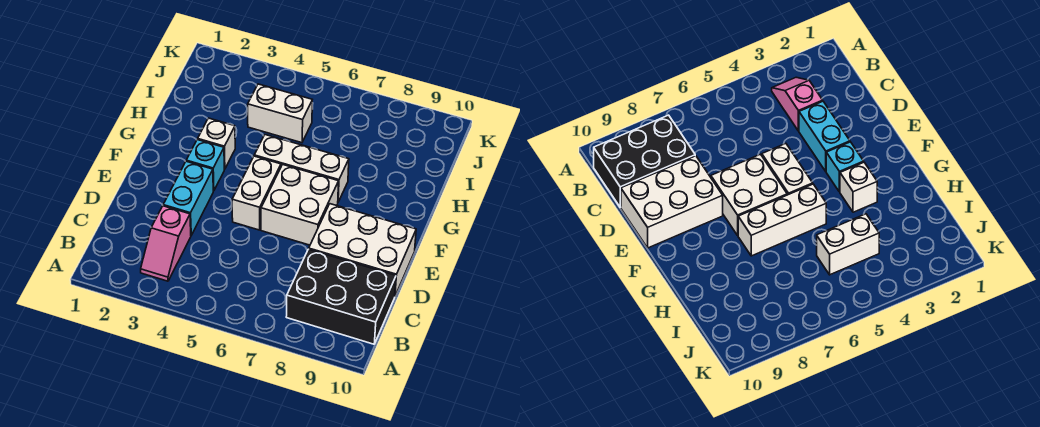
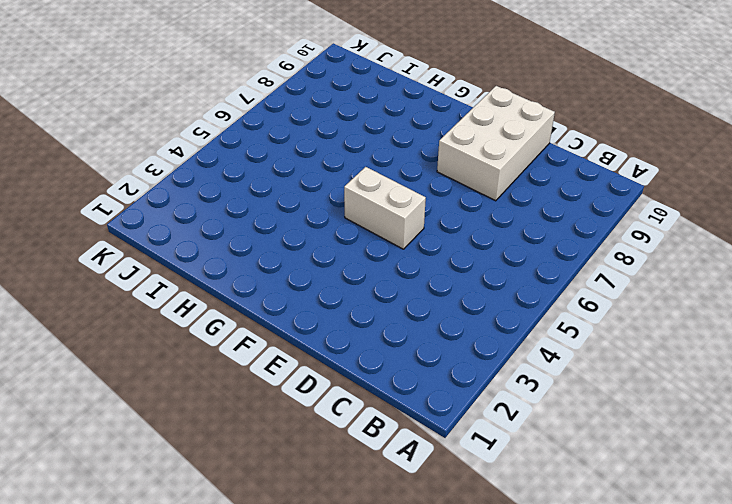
none -> pink 1x2 slope [141,206,191,281]
none -> black 2x3 brick [286,249,396,344]

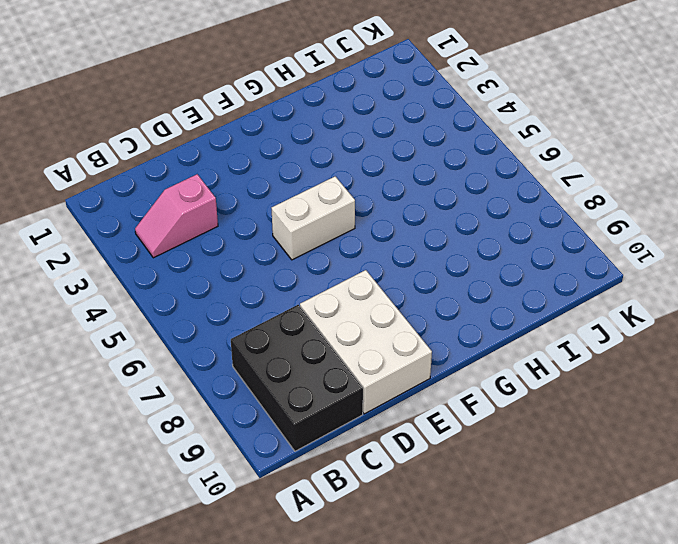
none -> cyan 1x2 brick [163,161,213,235]
none -> white 2x2 brick [261,164,339,245]

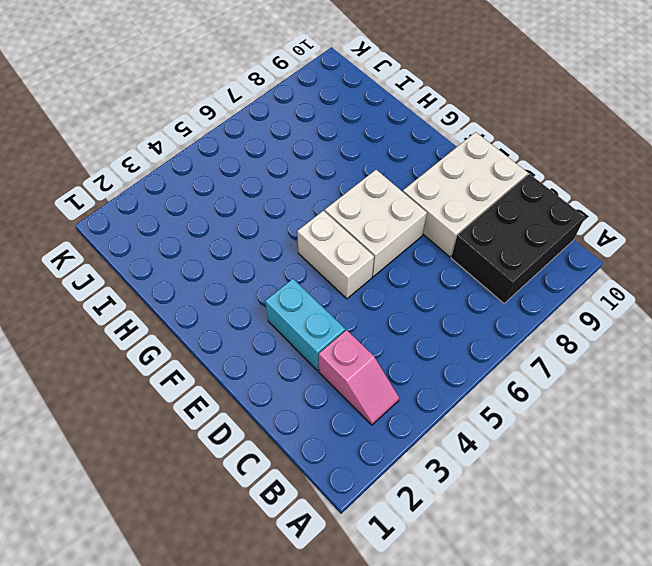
none -> cyan 1x1 brick [186,140,224,191]
none -> white 1x1 brick [198,118,235,169]

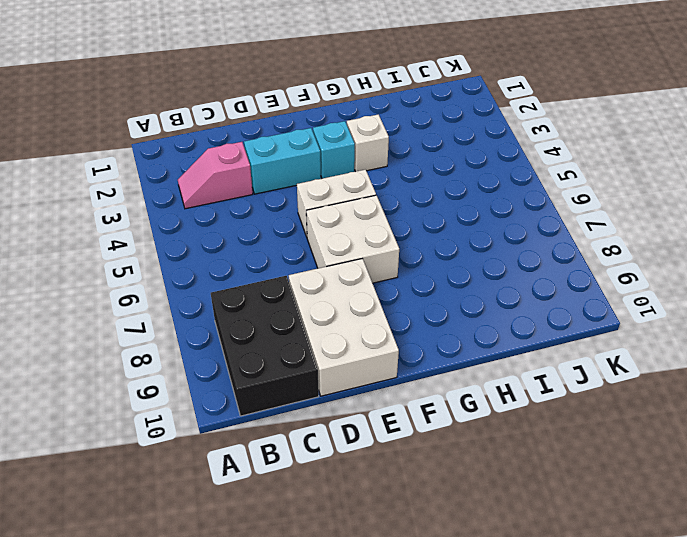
none -> white 1x3 brick [254,135,349,202]
none -> white 1x2 brick [248,84,312,143]

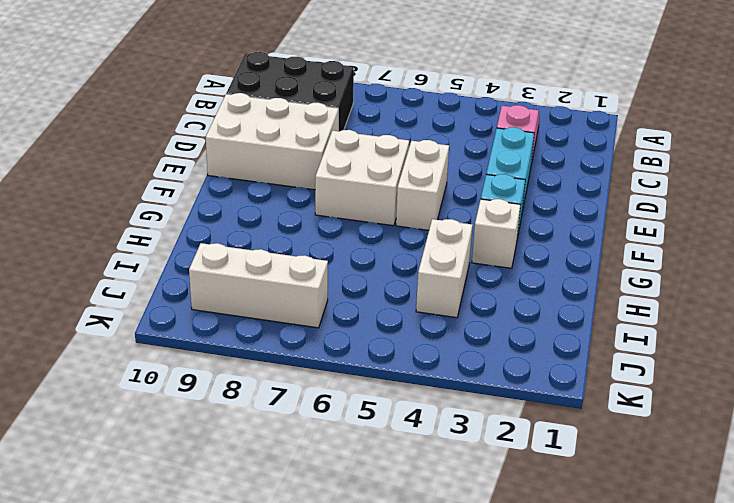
white 1x2 brick [416,219,473,318] -> white 1x2 brick turned to [248,84,312,143]
white 1x3 brick [189,243,328,328] -> white 1x3 brick moved to [254,135,349,202]

